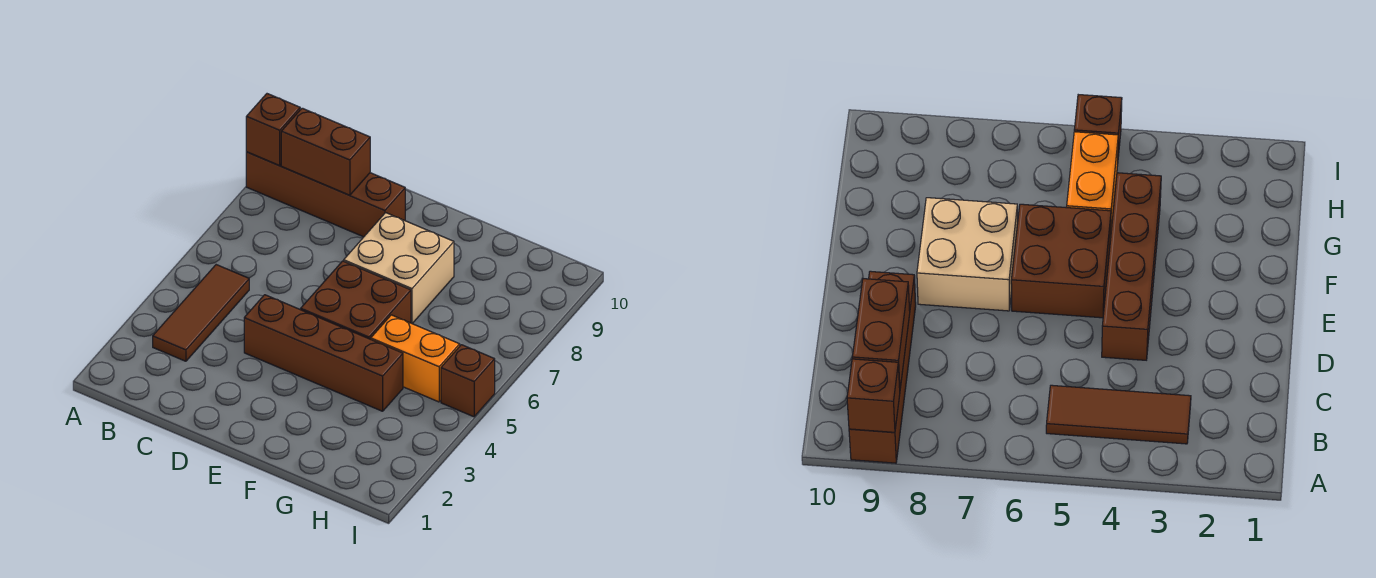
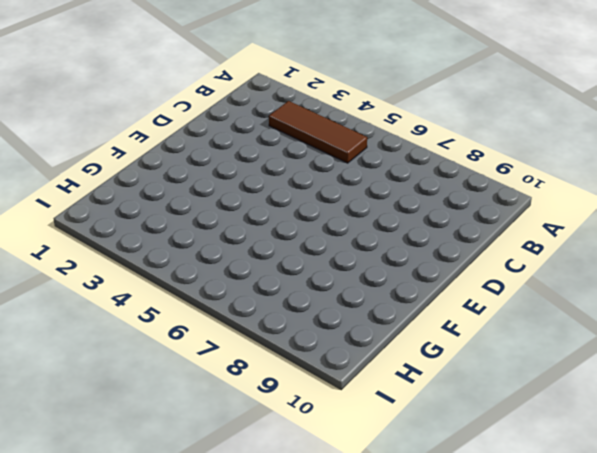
none -> brown 1x4 brick [246,152,405,237]
none -> brown 1x4 brick [244,295,403,411]

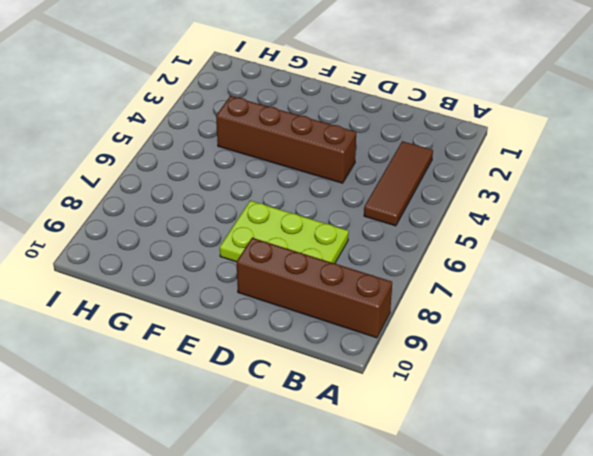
lime 2x3 plate [220,201,349,264] -> tan 2x2 brick [344,213,454,324]
none -> brown 2x2 brick [301,261,411,339]
none -> orange 1x2 brick [371,315,460,402]

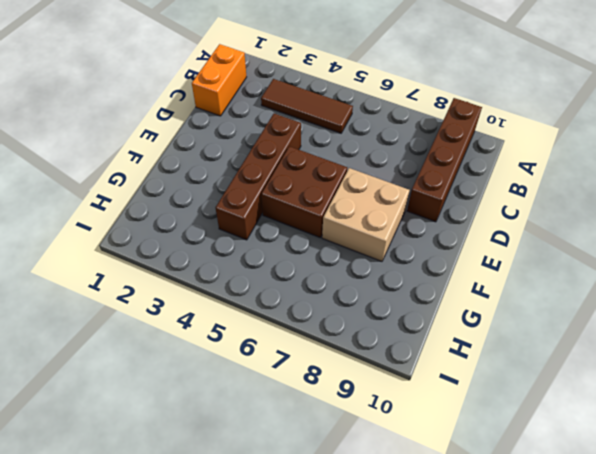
orange 1x2 brick [192,44,246,116] -> orange 1x2 brick moved to [371,315,460,402]
none -> brown 1x1 brick [441,345,495,417]
none -> brown 1x1 brick [246,94,300,166]

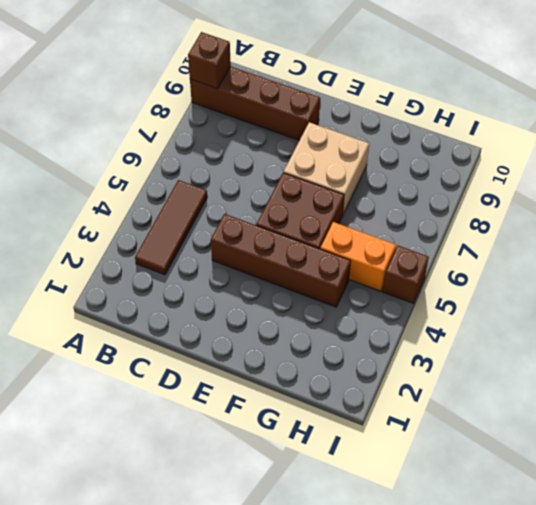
none -> brown 1x2 brick [281,108,370,195]

